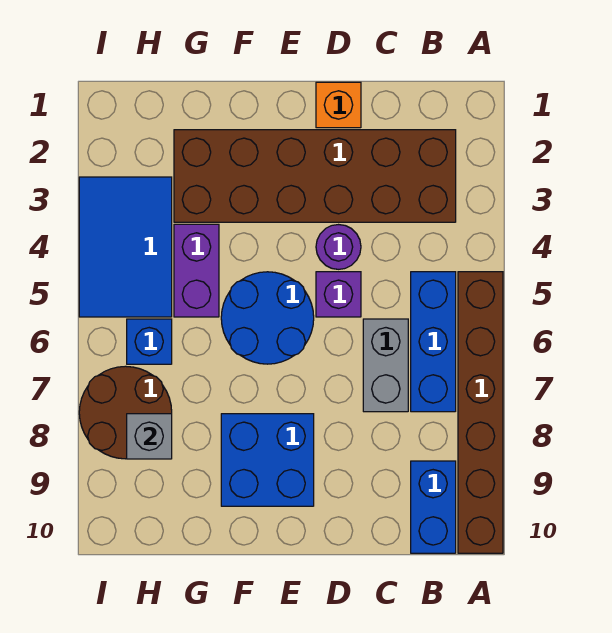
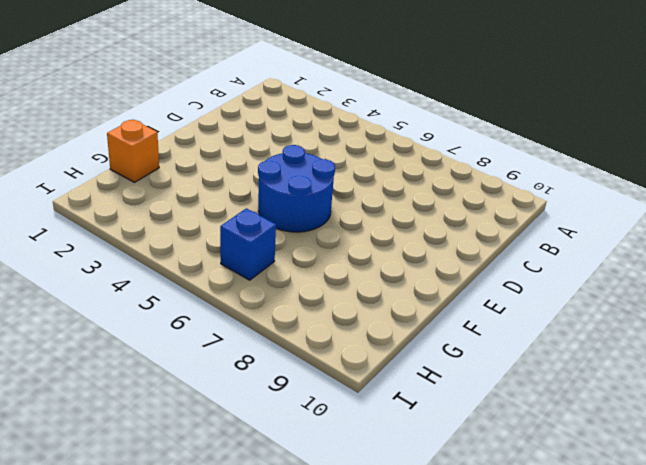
orange 1x1 brick [107,119,159,182] -> orange 1x1 brick moved to [316,82,361,128]
none -> brown 1x6 brick [458,272,503,553]
none -> brown 2x6 brick [174,130,456,222]
none -> blue 1x3 brick [411,272,456,412]

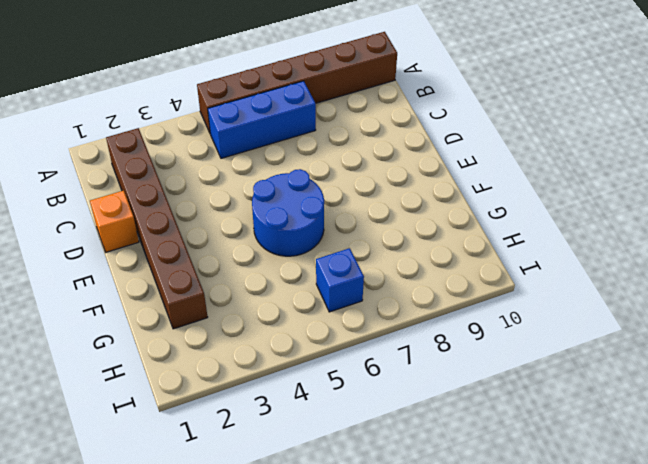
brown 1x6 brick [106,128,208,329] -> brown 2x6 brick [174,130,456,222]
none -> blue 1x2 brick [411,461,456,553]
none -> grey 1x2 brick [363,319,408,412]
none -> purple 1x1 round brick [316,225,361,269]

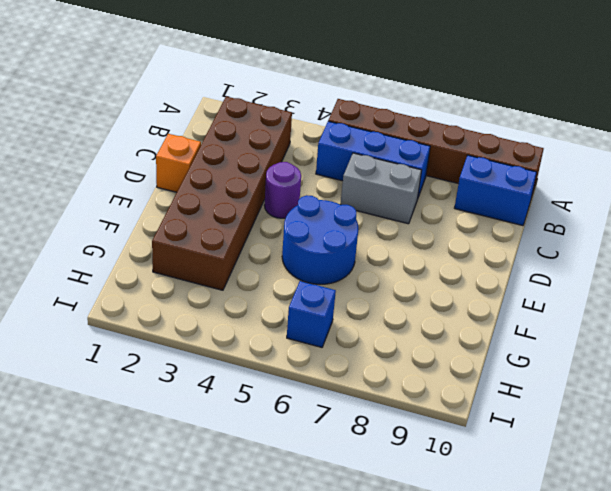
none -> purple 1x1 brick [316,272,361,317]
none -> blue 2x2 brick [221,414,314,506]
none -> purple 1x2 brick [174,224,219,317]

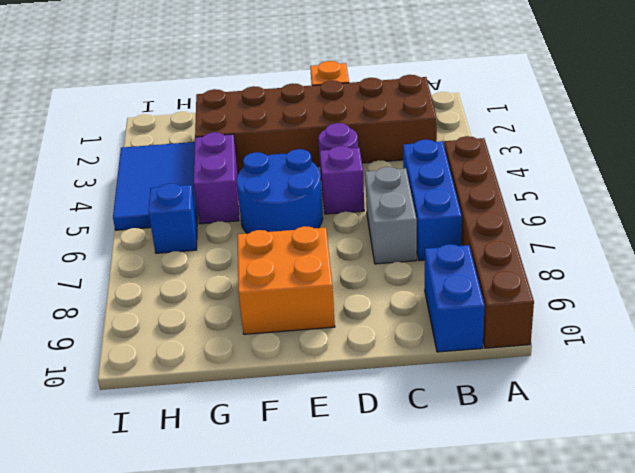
orange 2x2 brick [237,226,335,334] -> blue 2x2 brick [221,414,314,506]
none -> brown 2x2 round brick [79,366,172,459]
none -> grey 1x1 brick [127,414,172,459]

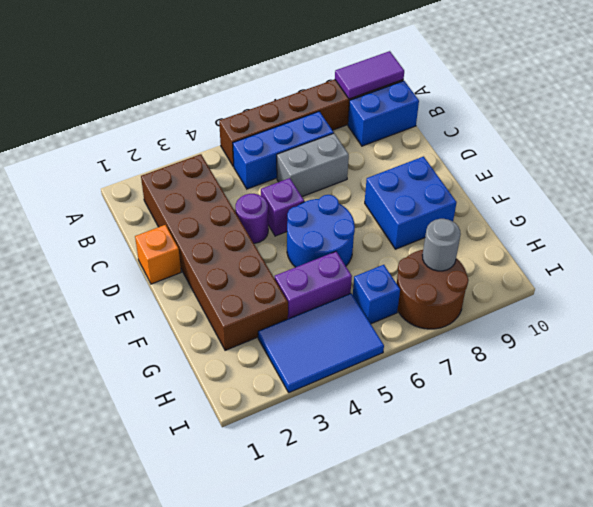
purple 1x2 tile [335,51,404,99] -> none
grey 1x1 round brick [422,219,461,271] -> grey 1x1 brick [127,414,172,459]

